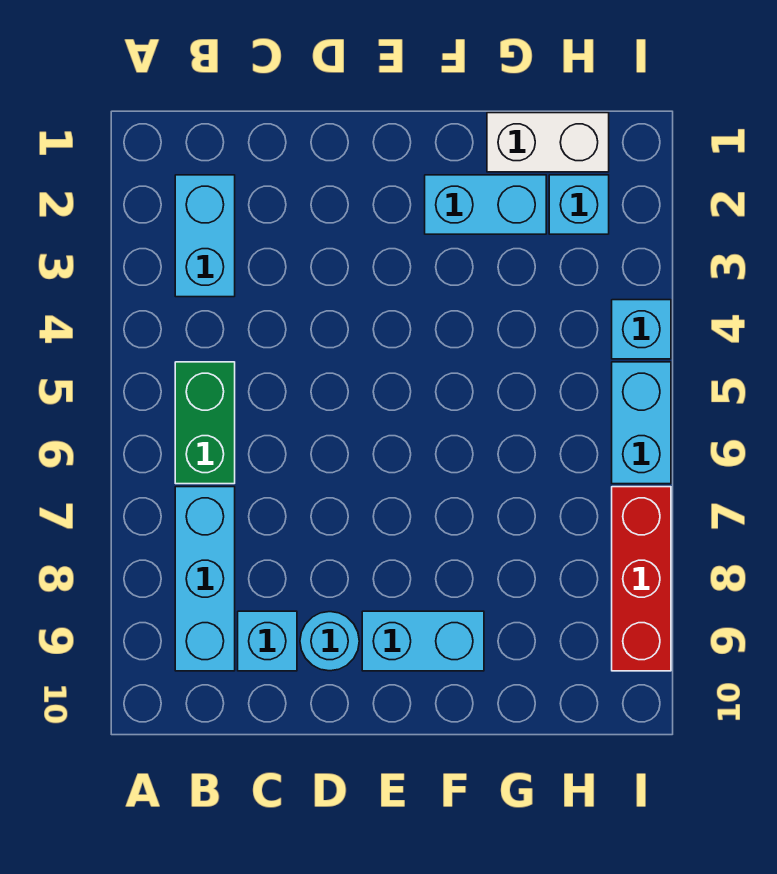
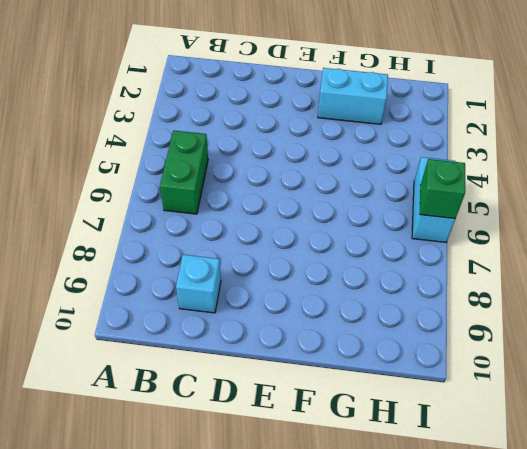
green 1x1 brick [420,159,465,219] -> none
none -> cyan 1x2 brick [175,175,235,297]
none -> cyan 1x3 brick [175,487,235,671]
none -> cyan 1x1 round brick [300,612,359,671]

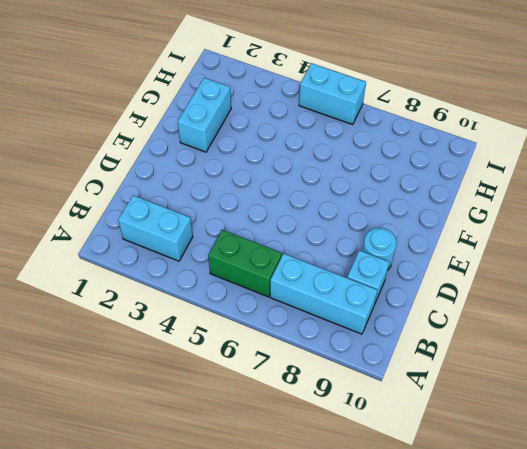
none -> cyan 1x2 brick [362,611,484,671]
none -> white 1x2 brick [487,113,609,172]
none -> cyan 1x1 brick [549,175,609,234]

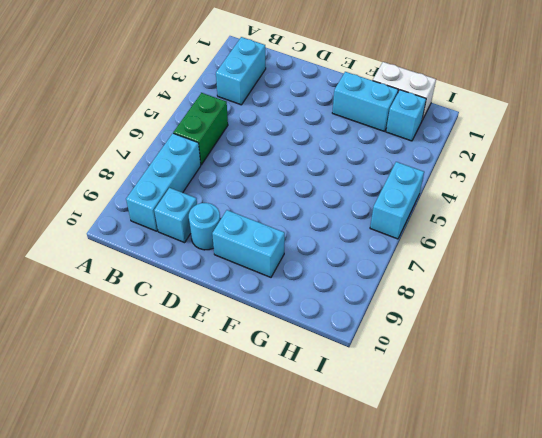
none -> cyan 1x1 brick [612,300,671,359]
none -> red 1x3 brick [612,487,671,671]

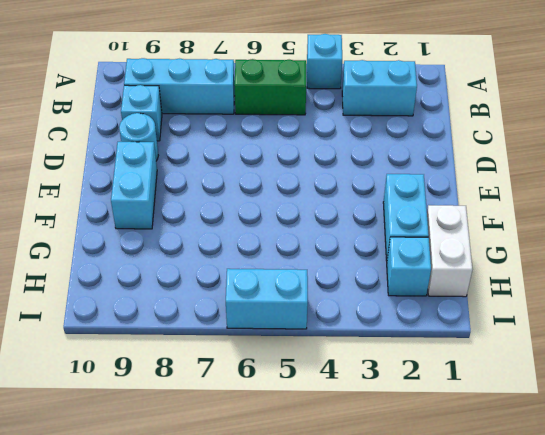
cyan 1x1 brick [307,34,342,89] -> cyan 1x1 brick moved to [612,300,671,359]
none -> red 1x3 brick [612,487,671,671]

